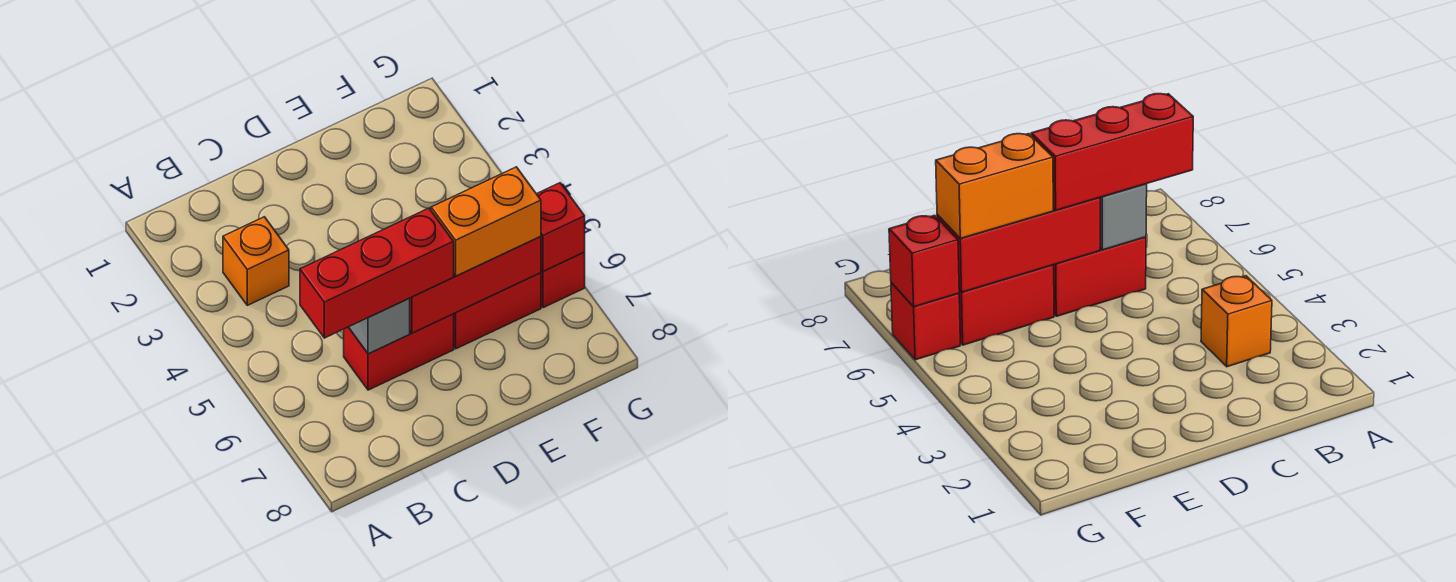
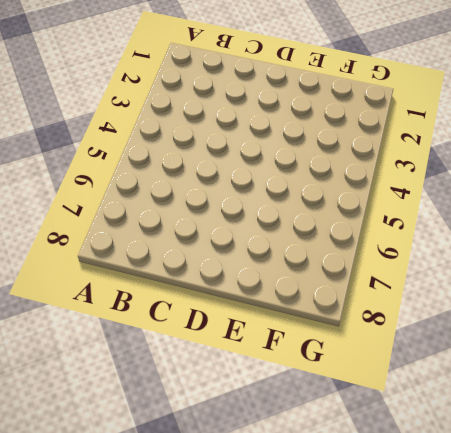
none -> orange 1x1 brick [223,217,289,305]
none -> red 1x2 brick [344,314,454,390]

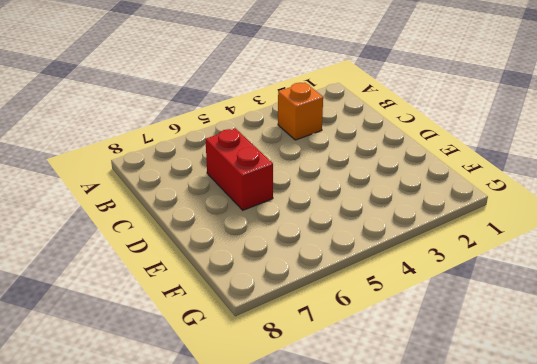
none -> red 1x2 brick [454,273,541,349]
none -> red 1x1 brick [541,252,585,308]

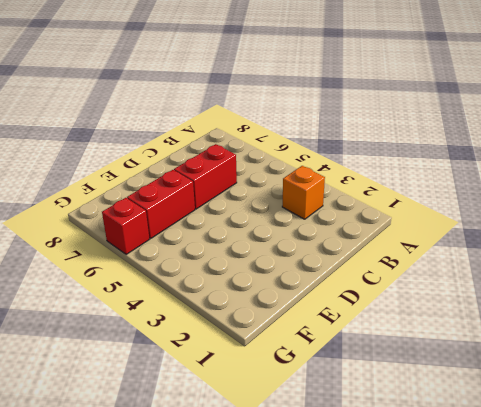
none -> grey 1x1 brick [349,298,410,354]
none -> red 1x3 brick [410,237,541,333]

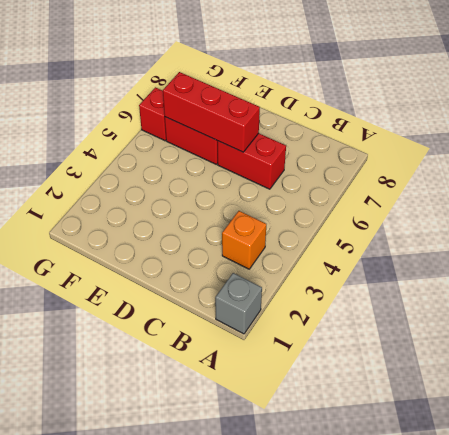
grey 1x1 brick [215,273,262,334] -> grey 1x1 brick moved to [349,298,410,354]
none -> red 1x1 brick [537,183,585,271]
none -> red 1x3 brick [300,208,454,338]

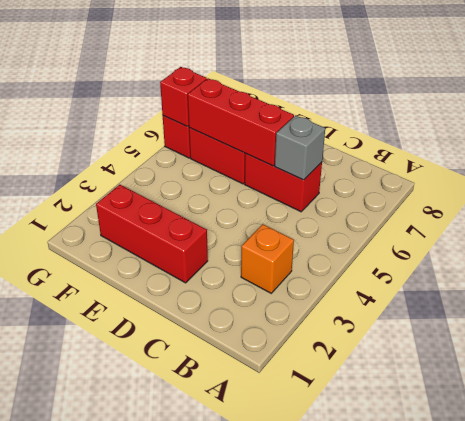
red 1x3 brick [96,185,208,283] -> red 1x3 brick moved to [300,208,454,338]
none -> orange 1x2 brick [431,167,541,276]

